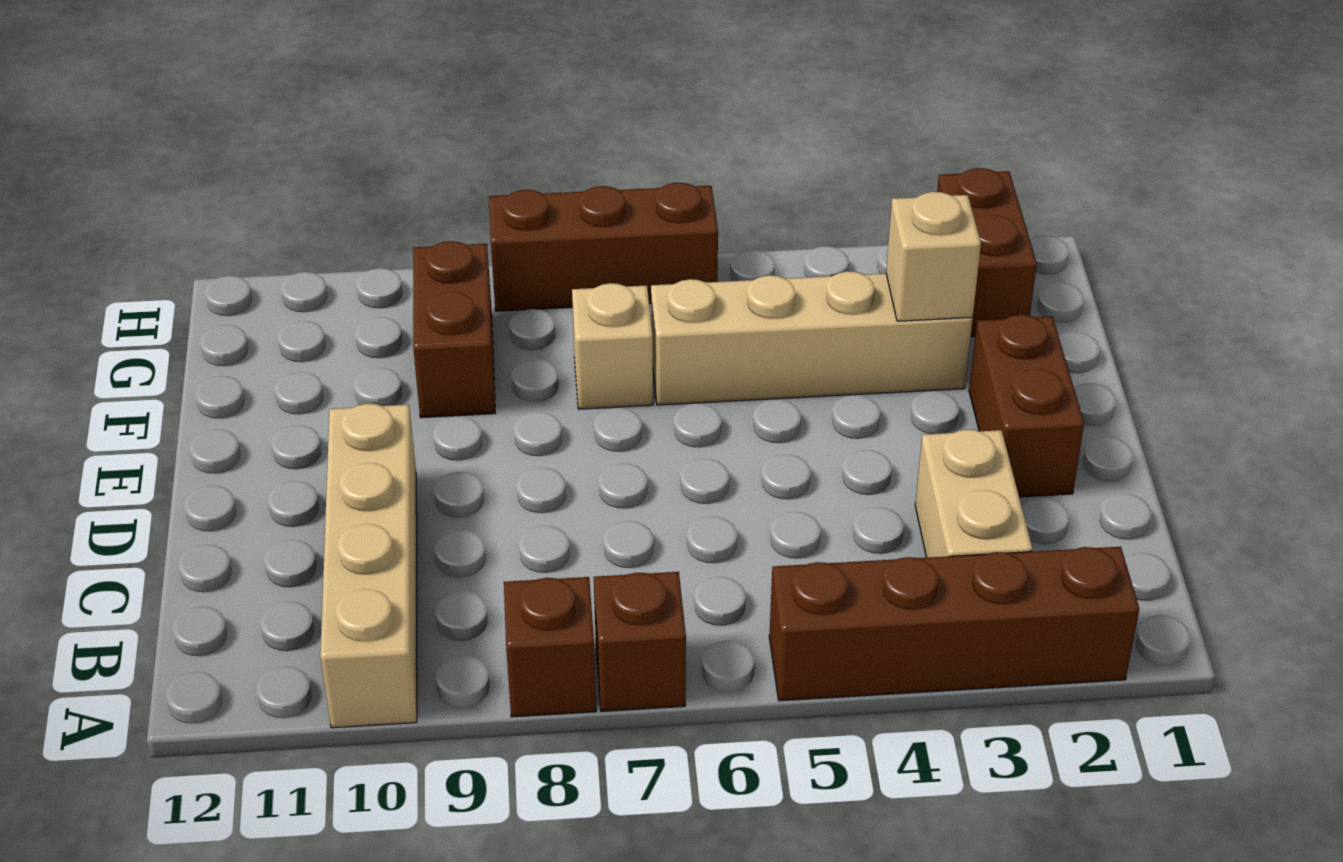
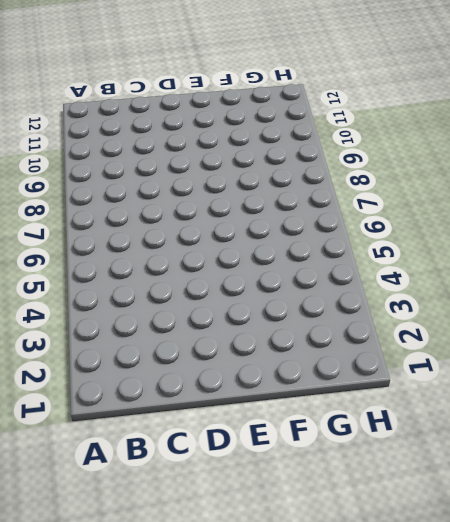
none -> brown 1x4 brick [769,547,1139,701]
none -> brown 1x1 brick [594,572,686,711]
none -> brown 1x1 brick [504,577,596,717]

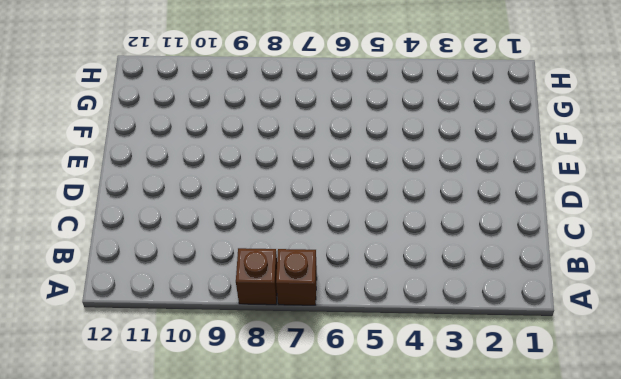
none -> brown 1x4 brick [769,547,1139,701]
none -> tan 1x4 brick [320,404,417,728]
none -> tan 1x2 brick [915,430,1032,558]

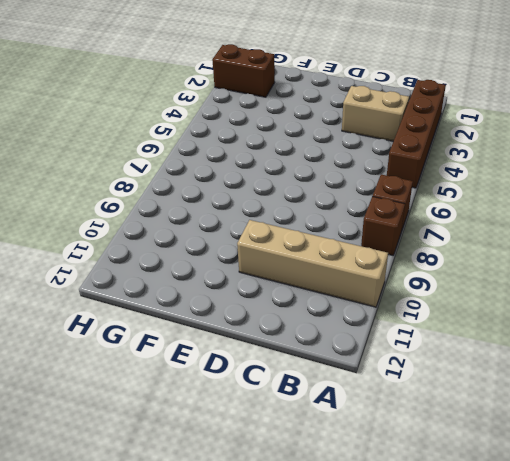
none -> brown 1x2 brick [969,315,1084,497]
none -> tan 1x4 brick [651,271,973,405]
none -> tan 1x1 brick [572,283,653,409]

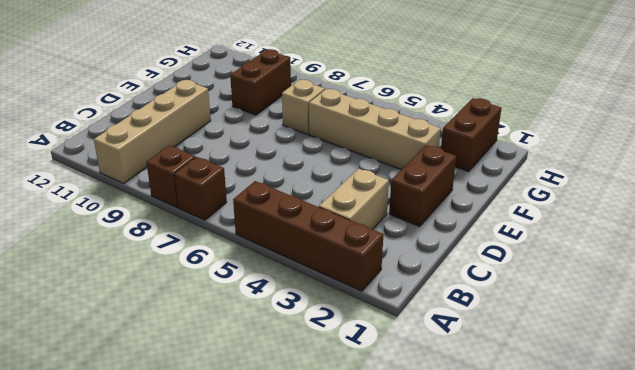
none -> brown 1x3 brick [489,183,718,311]
none -> tan 1x1 brick [886,192,981,321]

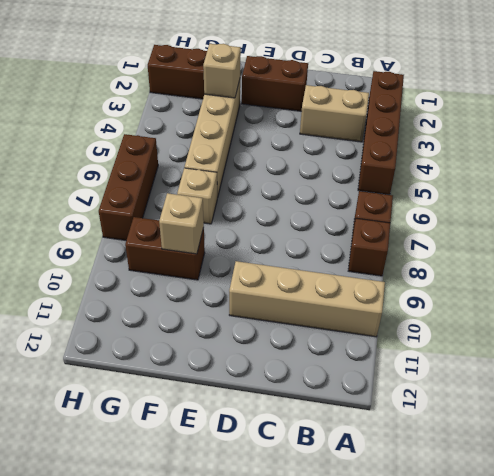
tan 1x1 brick [159,193,204,254] -> none

